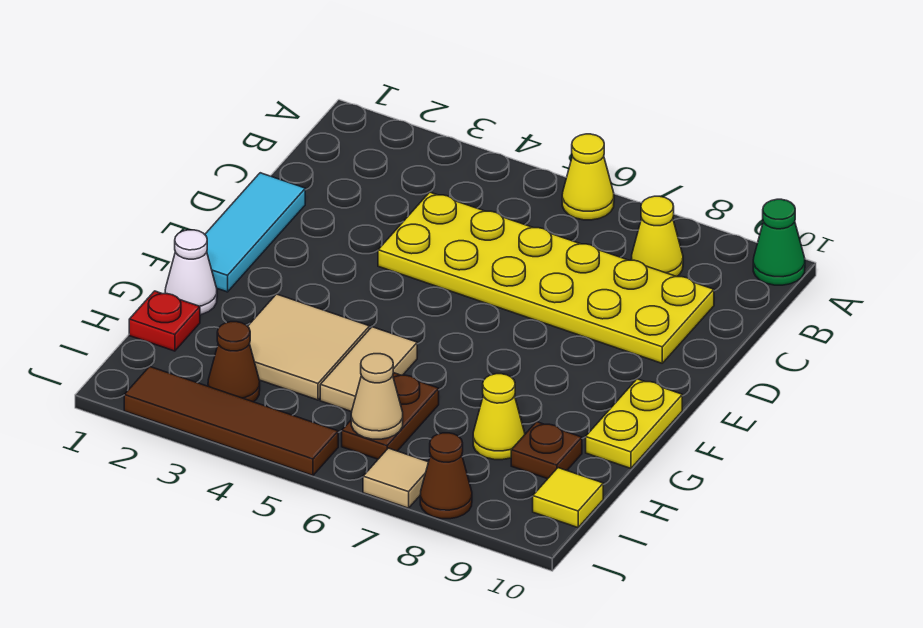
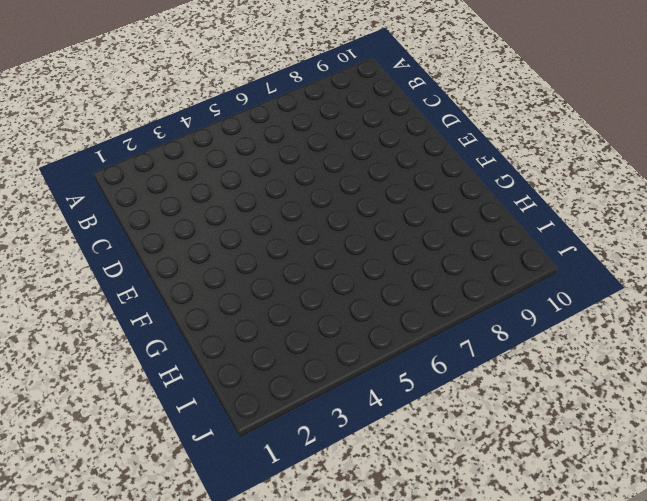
none -> yellow 1x1 cone [562,134,614,220]
none -> green 1x1 cone [753,199,805,285]
none -> yellow 1x1 cone [631,196,683,277]

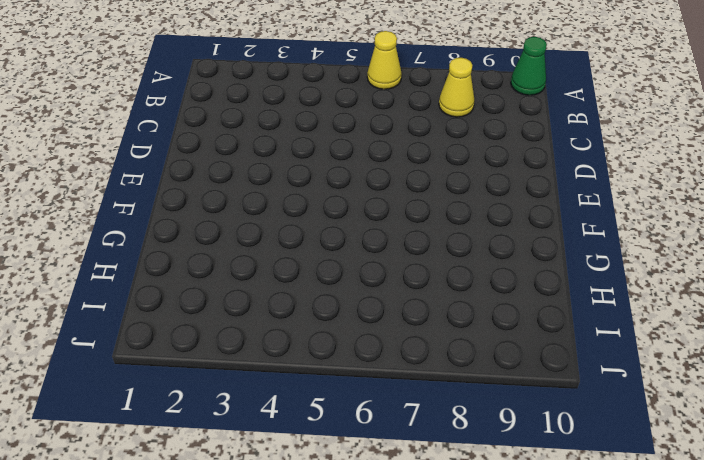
none -> yellow 2x6 plate [378,192,714,363]
none -> cyan 1x3 tile [205,173,305,292]
none -> yellow 1x2 plate [586,379,682,469]

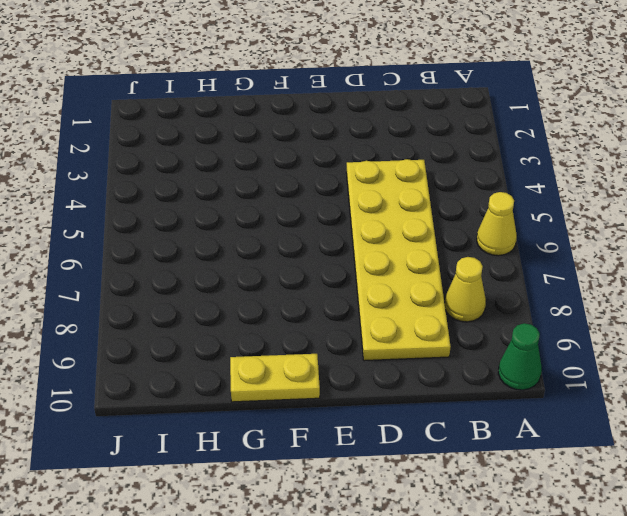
none -> cyan 1x3 tile [205,173,305,292]
none -> white 1x1 cone [165,230,217,315]
none -> tan 2x2 tile [248,294,370,400]

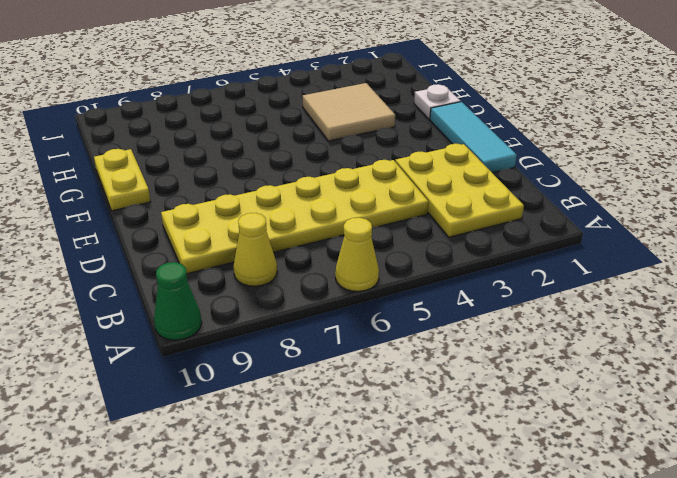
yellow 2x3 plate [395,144,524,237] -> none
white 1x1 plate [414,84,461,120] -> white 1x1 cone [165,230,217,315]
none -> tan 1x2 tile [320,327,417,412]
none -> red 1x1 plate [129,291,200,351]
none -> brown 1x2 plate [342,373,439,459]

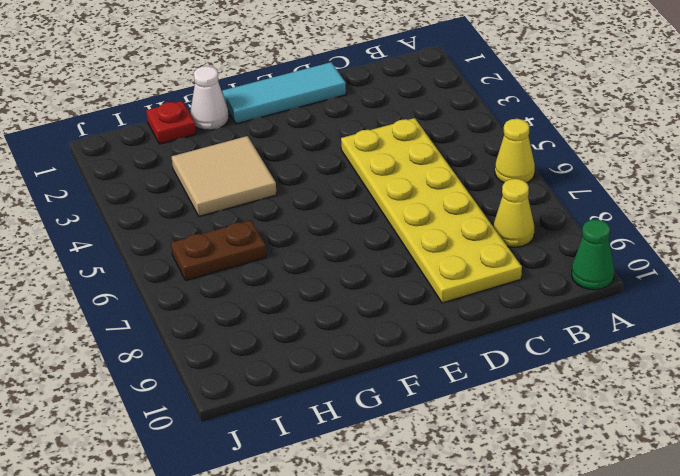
none -> yellow 1x2 plate [586,379,682,469]
none -> tan 1x2 tile [320,327,417,412]
none -> yellow 1x1 cone [473,374,525,460]

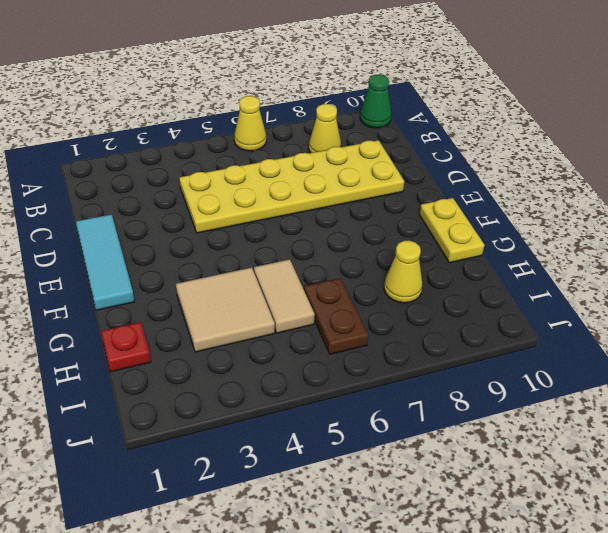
none -> white 1x1 cone [165,230,217,315]
none -> brown 1x1 plate [511,422,582,479]
none -> brown 1x1 cone [208,322,260,402]

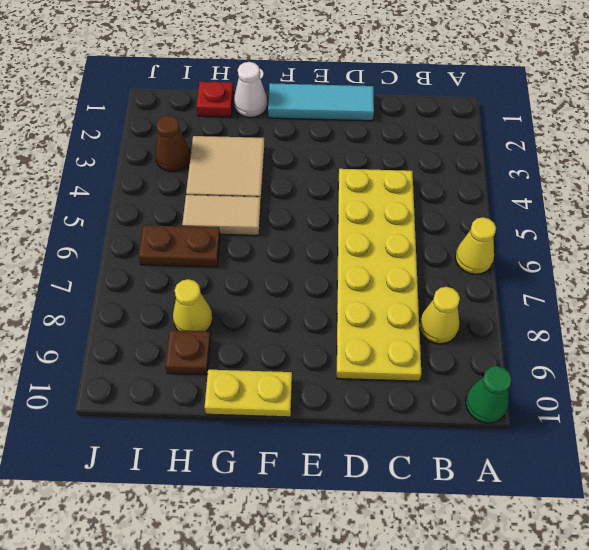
none -> yellow 1x1 tile [533,468,603,528]
none -> brown 1x4 tile [124,366,338,476]
none -> tan 1x1 tile [363,448,428,508]

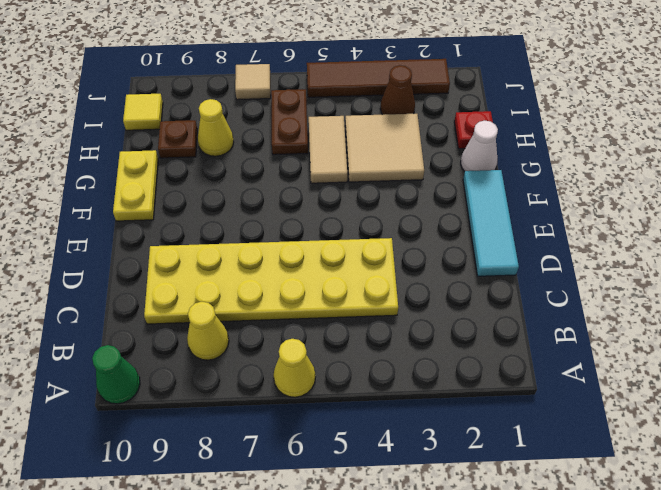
none -> brown 1x1 cone [420,433,472,519]
none -> tan 1x1 cone [351,354,403,439]

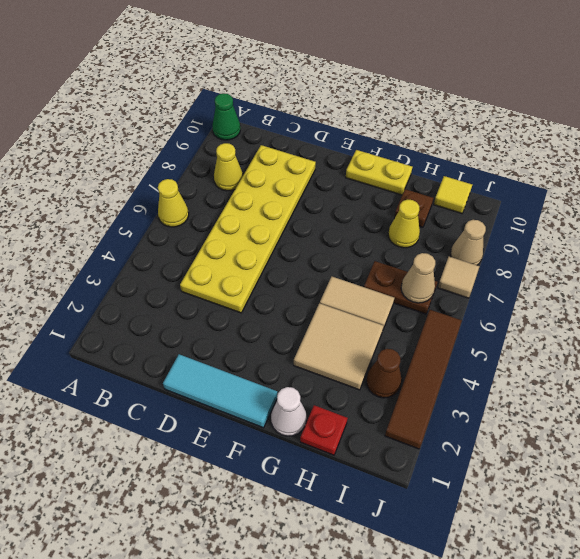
tan 1x1 cone [450,220,486,265] -> brown 1x1 cone [420,433,472,519]

